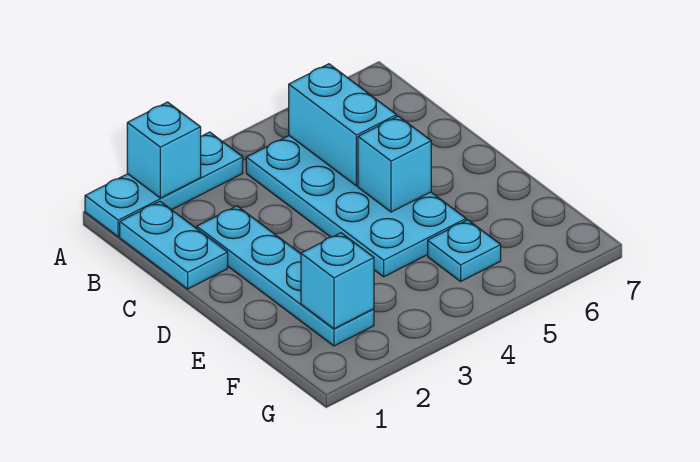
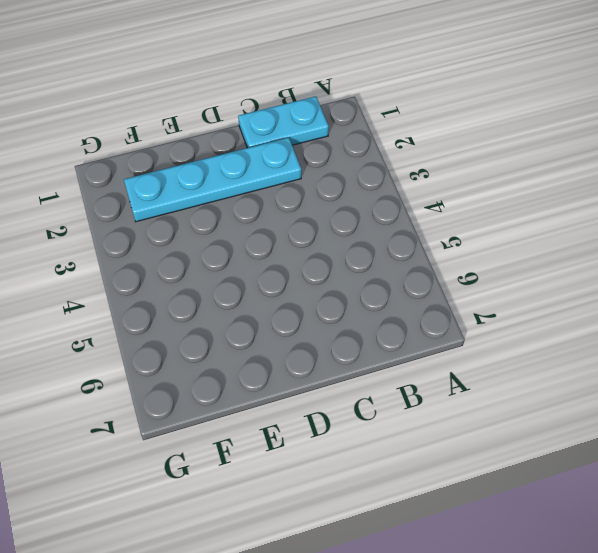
none -> cyan 1x3 plate [85,132,243,237]
none -> cyan 2x4 plate [246,136,466,277]

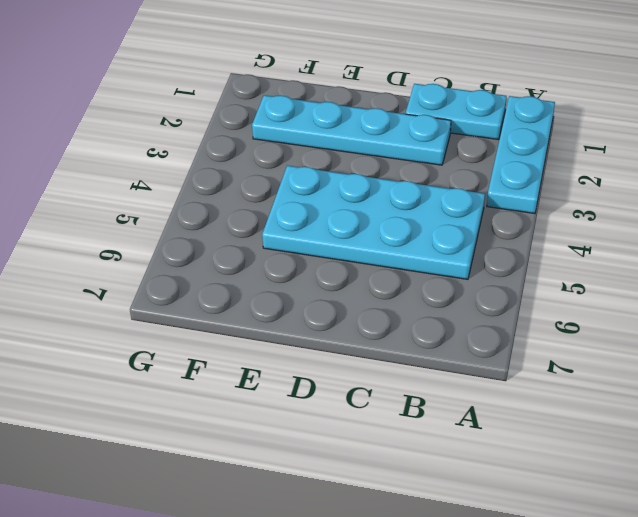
none -> cyan 1x1 plate [428,220,501,281]
none -> cyan 1x1 brick [127,102,201,198]

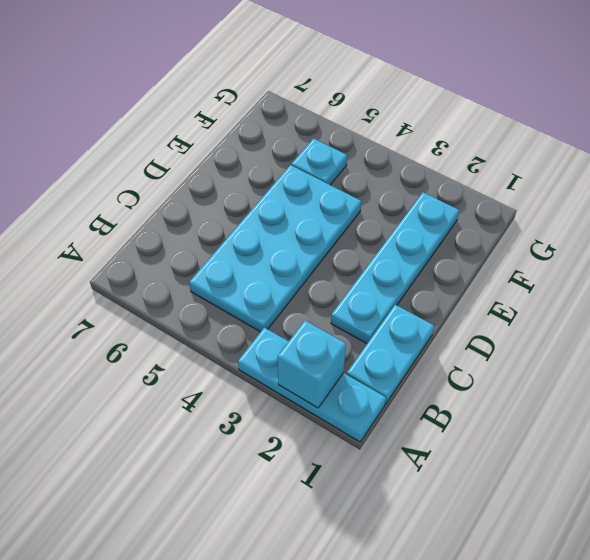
none -> cyan 1x2 brick [289,64,397,186]
none -> cyan 1x1 brick [358,116,431,212]

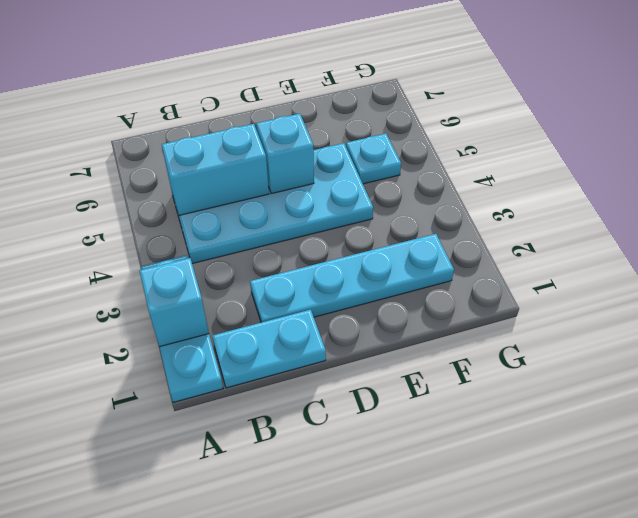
none -> cyan 1x1 brick [301,233,374,329]

